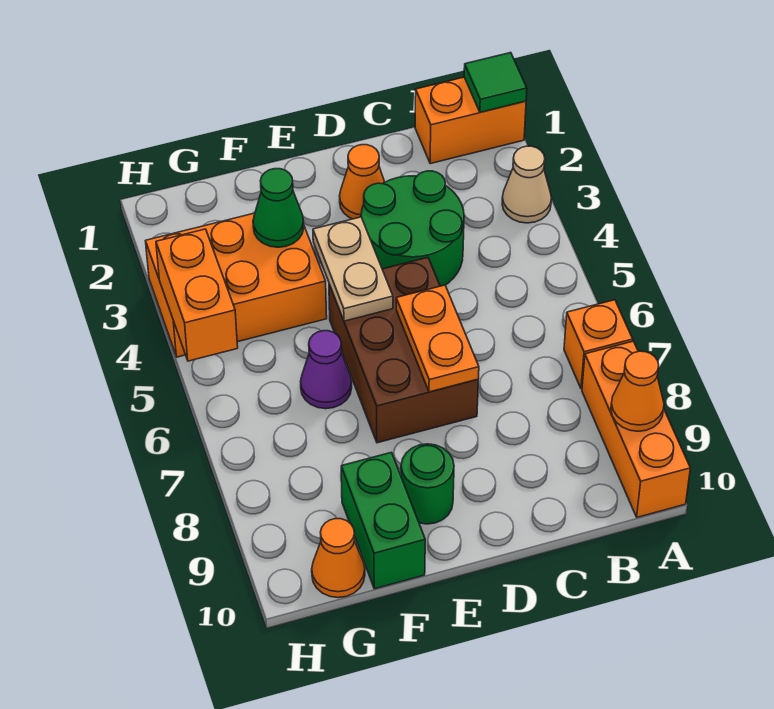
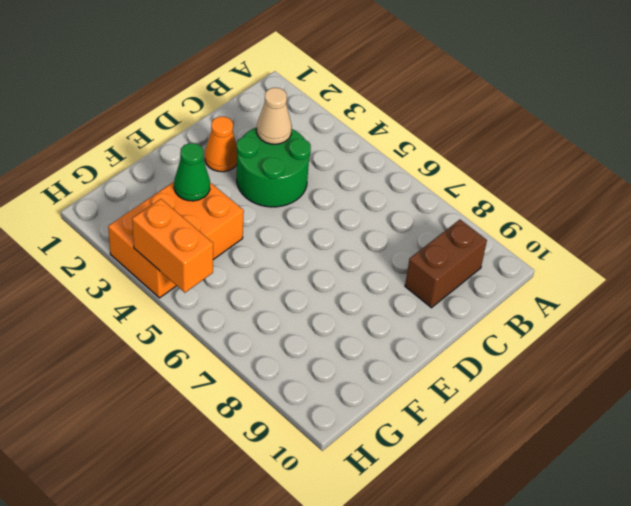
brown 1x2 brick [405,220,487,308] -> none
tan 1x1 cone [257,88,292,144] -> tan 1x1 cone moved to [502,146,552,223]
none -> orange 1x2 brick [415,77,526,164]
none -> orange 1x1 brick [564,300,633,389]
none -> orange 1x3 brick [582,341,690,517]

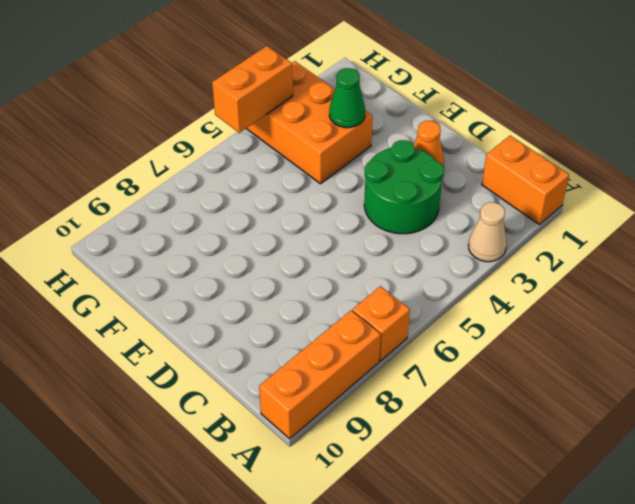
none -> brown 2x3 brick [329,257,478,443]
none -> green 1x1 round brick [401,444,454,524]
none -> purple 1x1 cone [301,331,352,409]

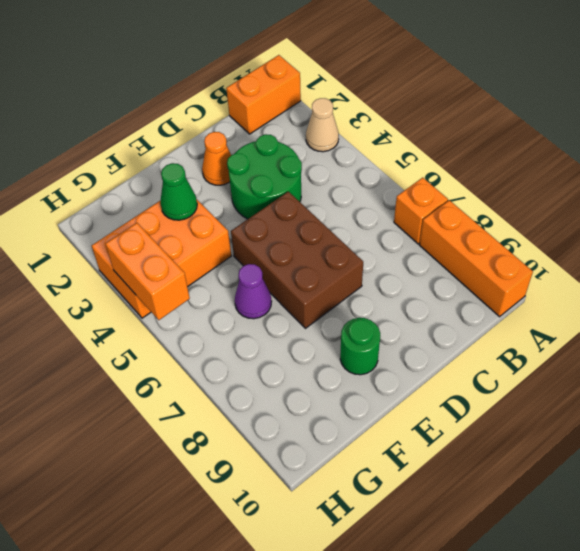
none -> green 1x2 brick [341,452,425,589]
none -> orange 1x1 cone [312,519,365,598]
none -> green 1x1 tile [464,53,527,112]

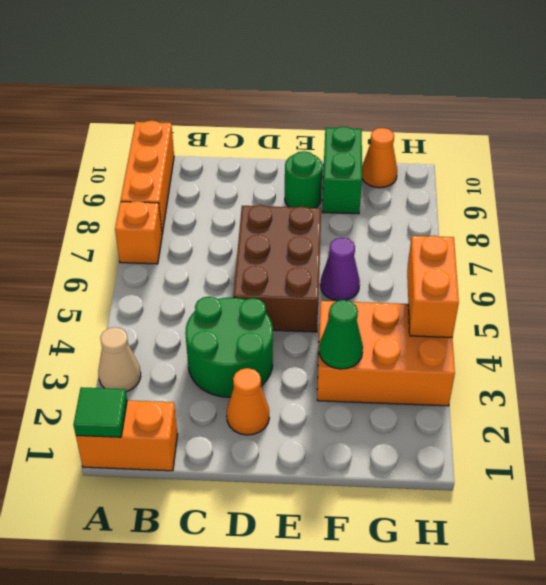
none -> orange 1x1 cone [611,351,664,431]
none -> orange 1x2 plate [396,285,479,392]
none -> tan 1x2 plate [313,217,393,321]

